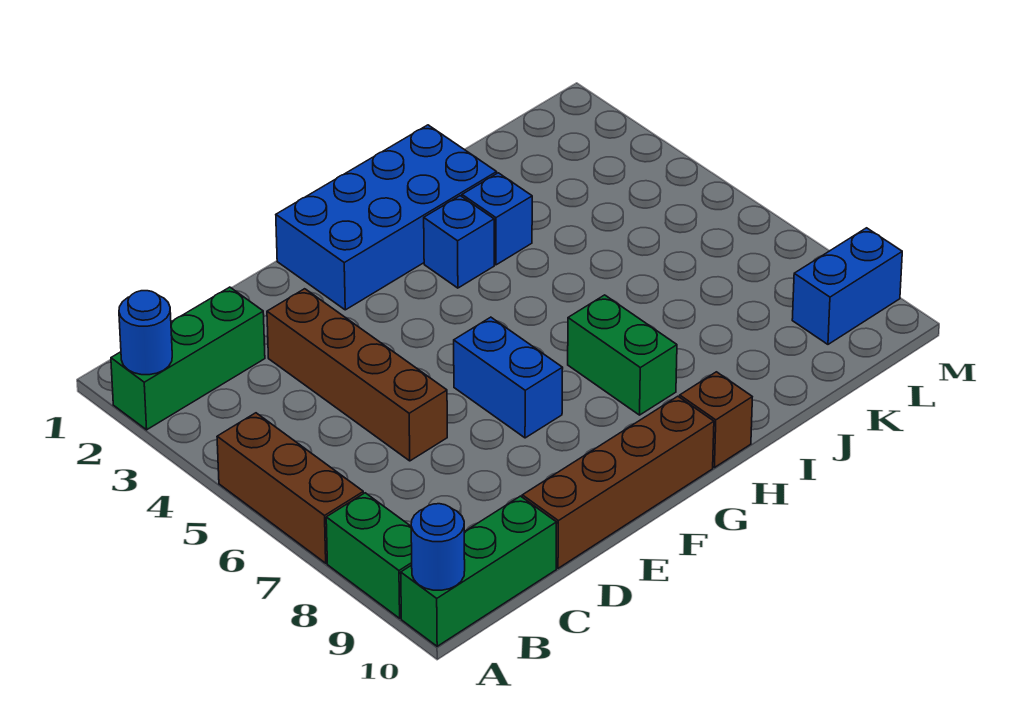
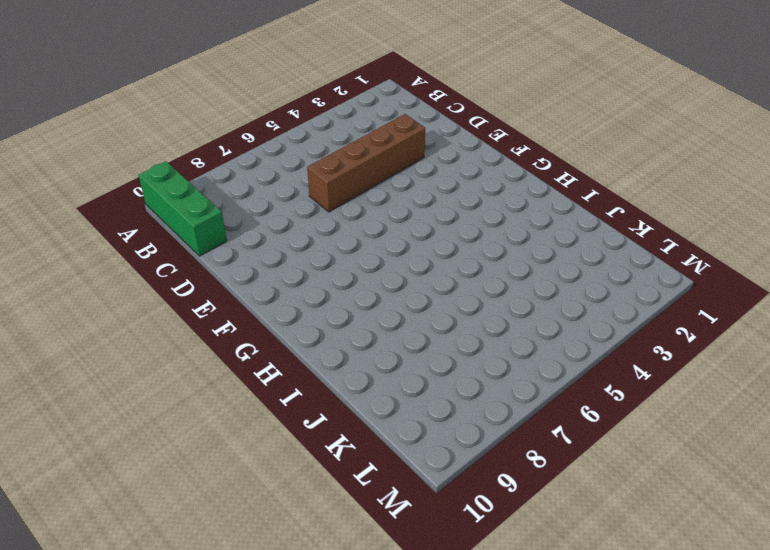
none -> green 1x3 brick [111,287,265,430]
none -> brown 1x3 brick [217,413,363,563]
none -> green 1x2 brick [326,493,412,618]

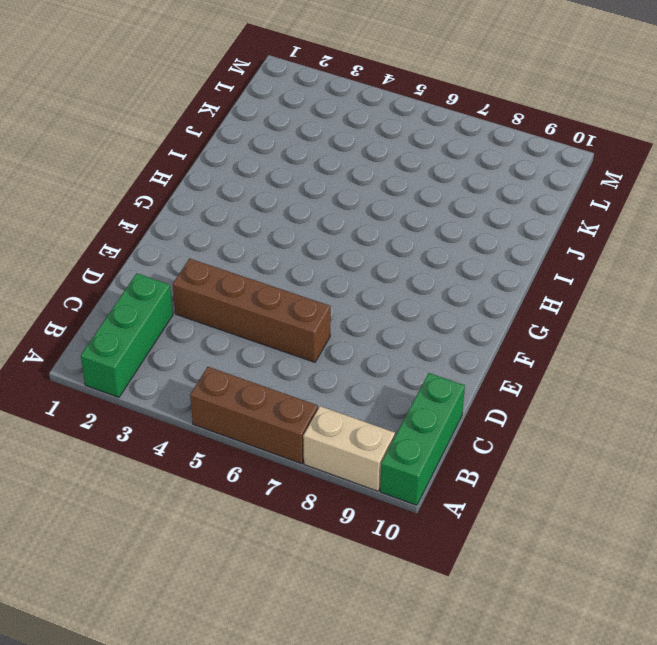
tan 1x2 brick [303,406,395,491] -> green 1x2 brick [326,493,412,618]
none -> brown 1x4 brick [522,396,714,568]
none -> blue 2x4 brick [276,125,497,310]
none -> blue 1x2 brick [454,317,563,438]

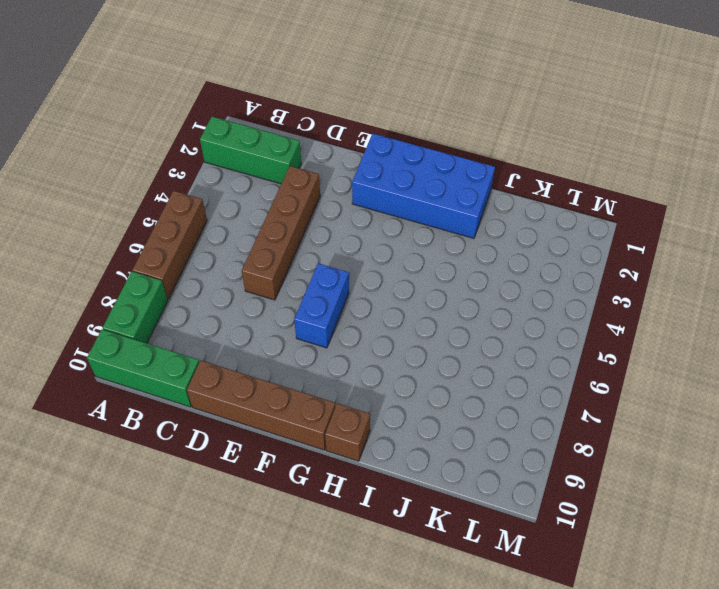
none -> blue 1x1 brick [424,196,494,288]
none -> green 1x2 brick [568,295,677,415]
none -> blue 1x1 brick [462,173,532,265]

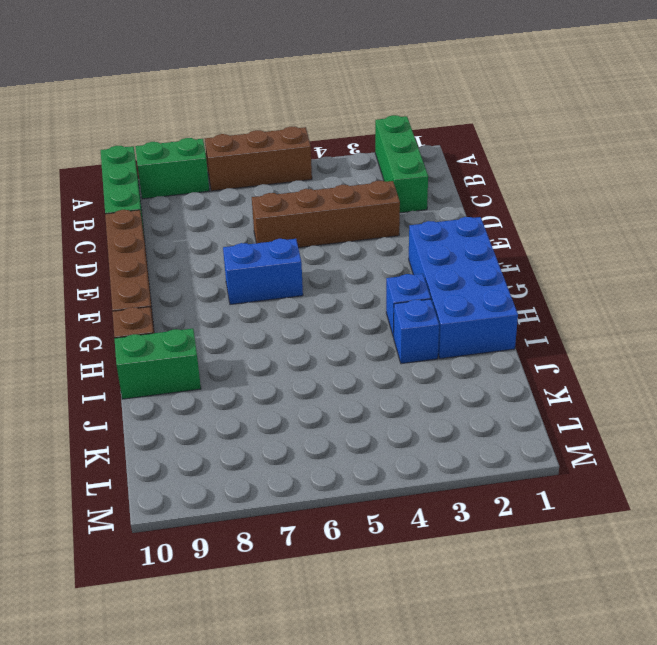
green 1x2 brick [114,329,201,399] -> green 1x2 brick moved to [568,295,677,415]
none -> blue 1x2 brick [792,228,902,344]
none -> blue 1x1 round brick [119,291,172,375]
none -> blue 1x1 round brick [411,504,465,590]

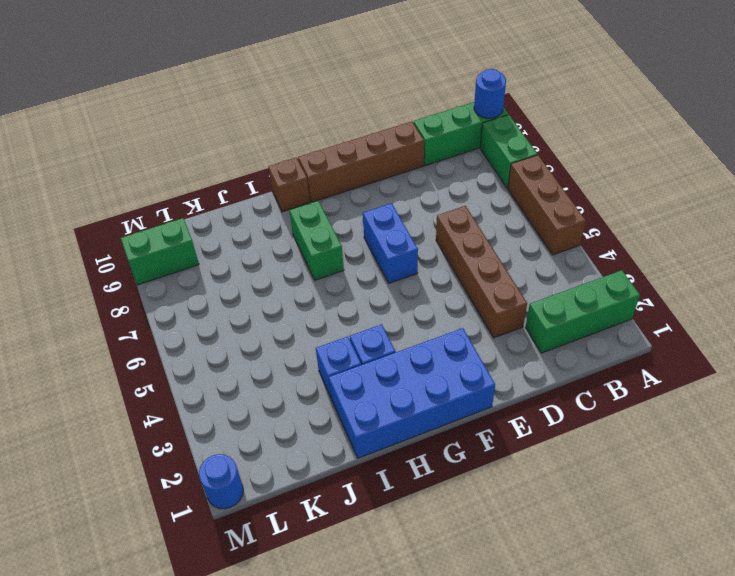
green 1x2 brick [121,218,199,285] -> blue 1x2 brick [792,228,902,344]
blue 1x1 round brick [199,454,243,509] -> blue 1x1 round brick moved to [119,291,172,375]

